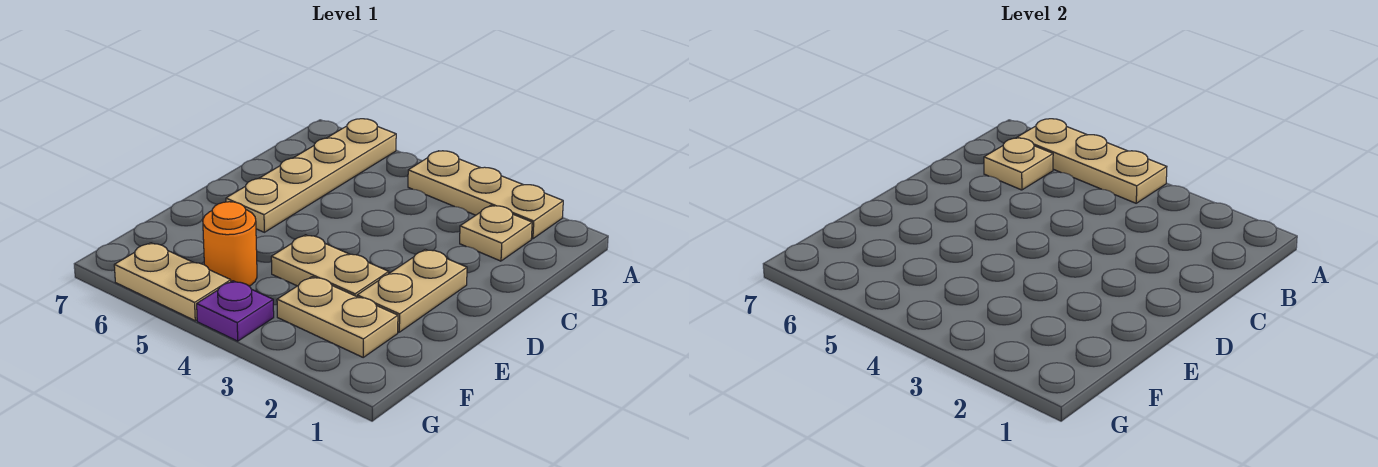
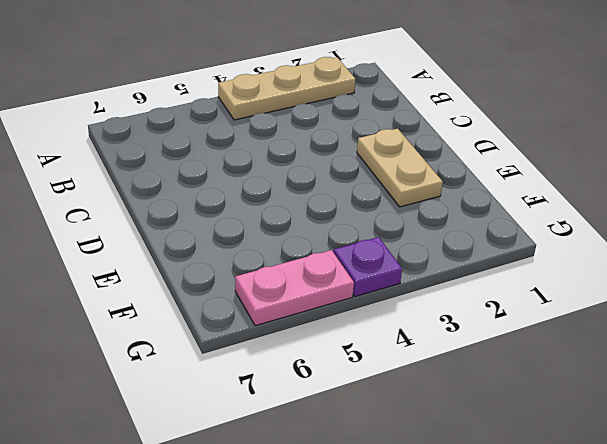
pink 1x2 plate [235,250,354,326] -> tan 1x2 plate [114,243,231,321]
none -> tan 1x4 plate [226,119,396,232]
none -> tan 1x1 plate [460,205,532,261]

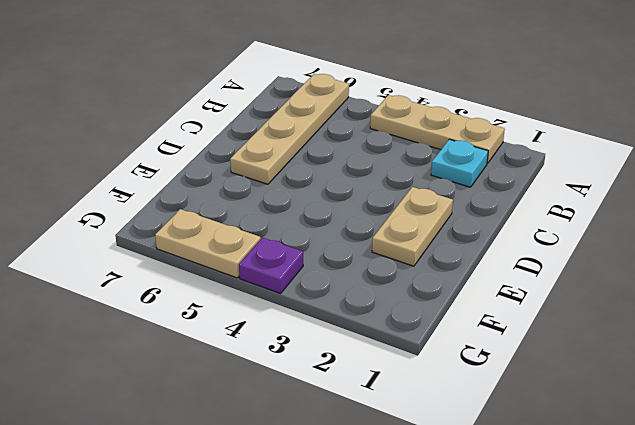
cyan 1x1 plate [431,139,488,187] -> tan 1x1 plate [460,205,532,261]
none -> tan 1x2 plate [271,235,389,297]
none -> tan 1x2 plate [277,277,398,357]

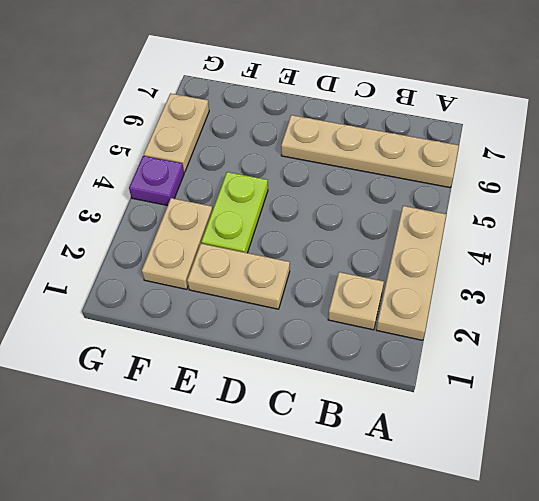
lime 1x2 plate [201,172,268,253] -> tan 1x2 plate [271,235,389,297]
none -> orange 1x1 round brick [203,202,257,286]
none -> tan 1x3 plate [1017,119,1167,203]

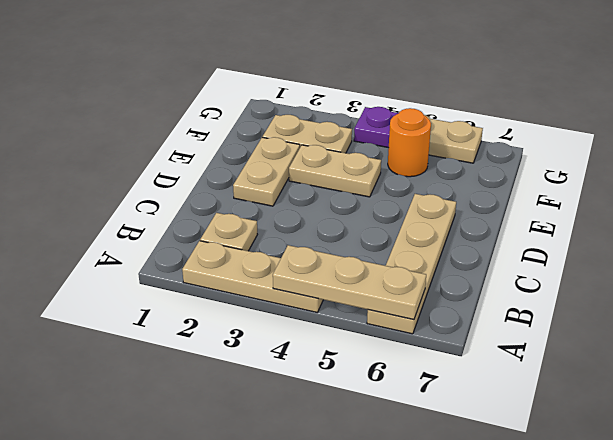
none -> tan 1x1 plate [984,138,1053,190]

